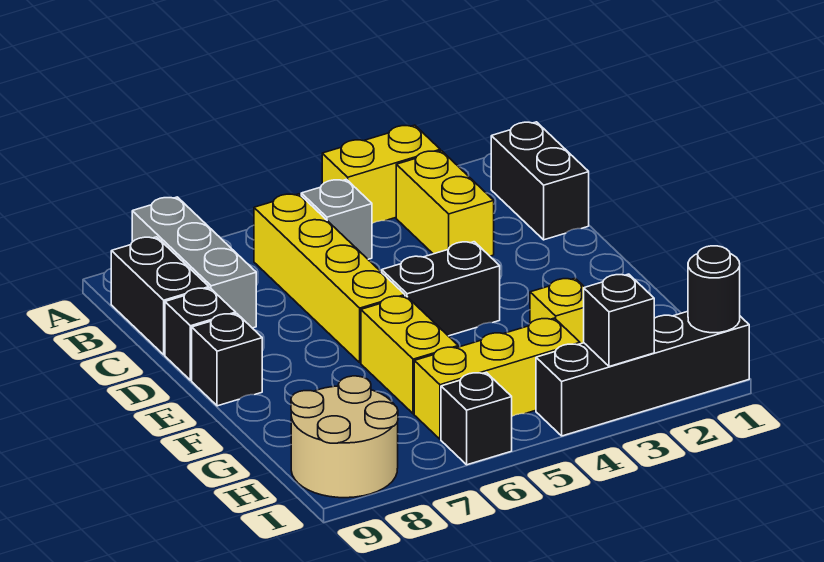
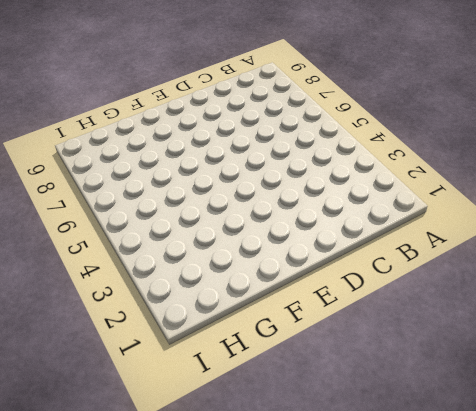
none -> yellow 1x2 brick [322,125,440,223]
none -> grey 1x3 brick [132,197,256,328]
none -> black 1x2 brick [491,122,589,240]

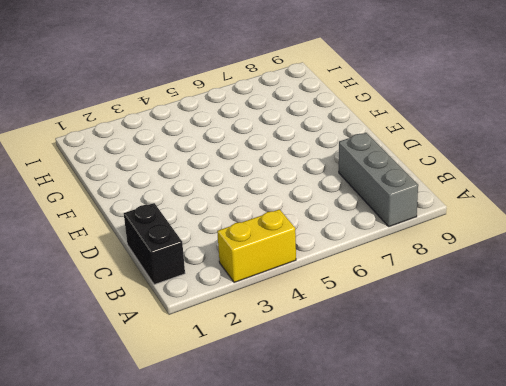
none -> yellow 1x2 brick [396,151,494,256]
none -> grey 1x1 brick [301,179,372,259]
none -> yellow 1x4 brick [254,194,405,363]

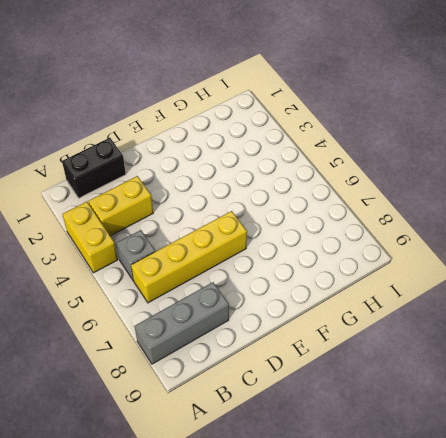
none -> black 1x2 brick [111,237,209,355]
none -> black 1x1 brick [165,288,236,380]
none -> black 1x2 brick [382,242,500,336]

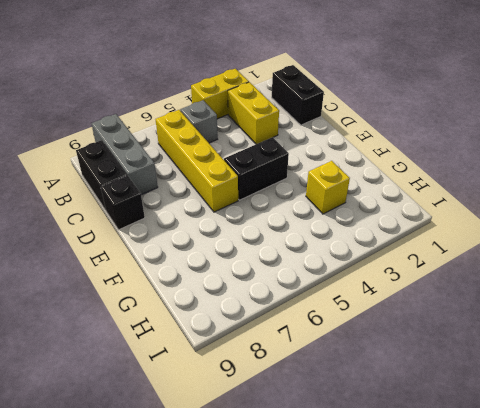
none -> black 1x1 brick [192,314,262,406]
none -> yellow 1x2 brick [361,296,458,414]
none -> yellow 1x3 brick [414,318,580,439]

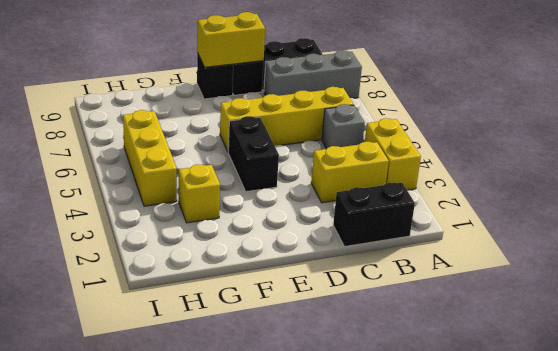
yellow 1x2 brick [197,12,265,67] -> yellow 1x2 brick moved to [361,296,458,414]
none -> tan 2x2 round brick [291,376,398,498]
none -> black 1x4 brick [536,311,749,436]
none -> black 1x1 brick [441,372,512,465]

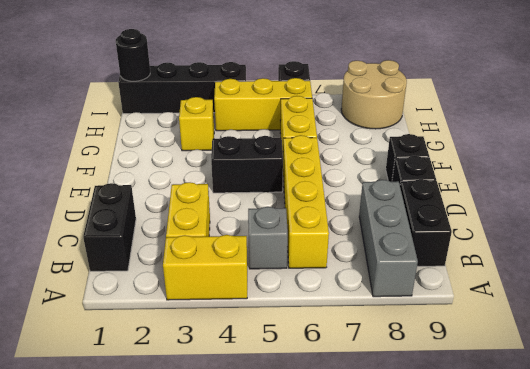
none -> black 1x1 brick [584,274,654,367]

